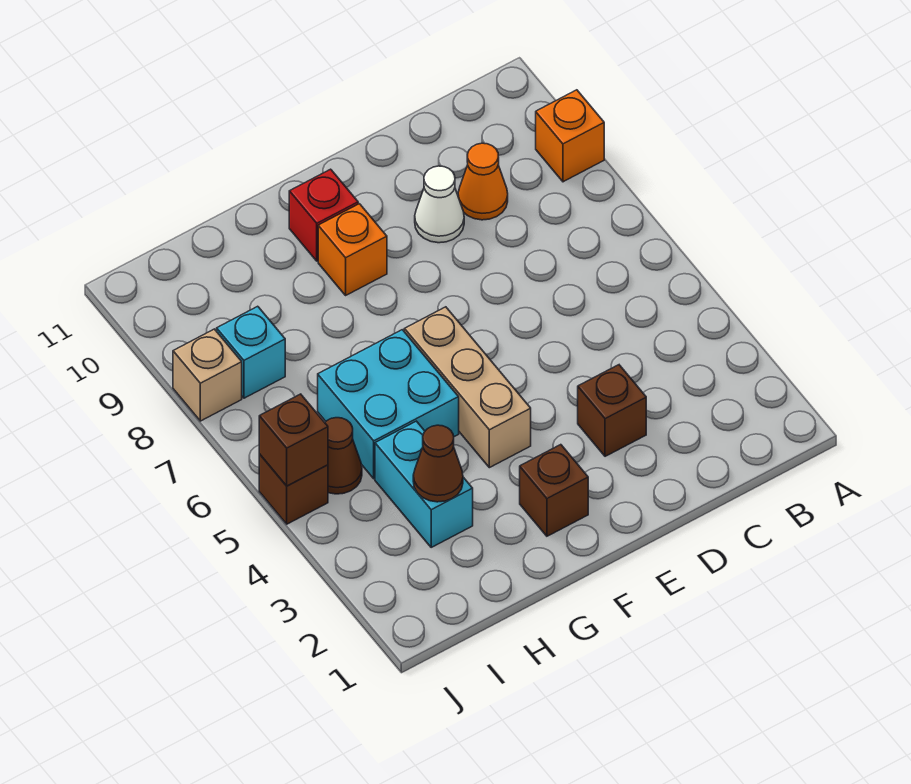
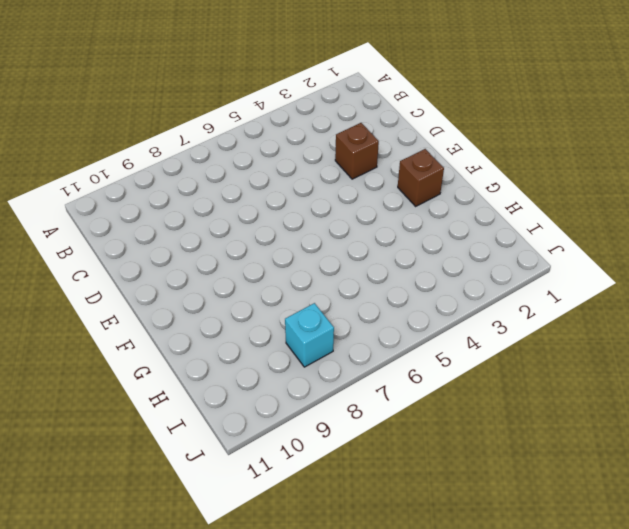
none -> orange 1x1 brick [536,90,604,182]
none -> orange 1x1 cone [458,143,508,220]
none -> white 1x1 cone [415,166,464,243]

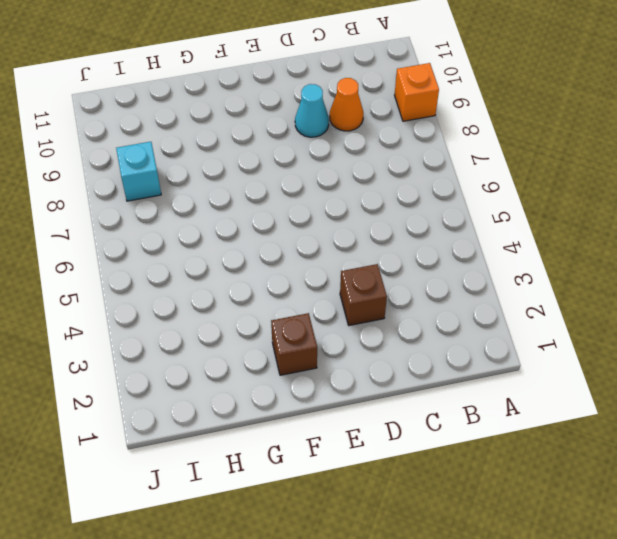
cyan 1x1 cone [295,84,329,137] -> white 1x1 cone [415,166,464,243]
none -> tan 1x3 brick [404,307,531,468]
none -> orange 1x1 brick [318,204,387,295]
none -> red 1x1 brick [289,169,358,261]

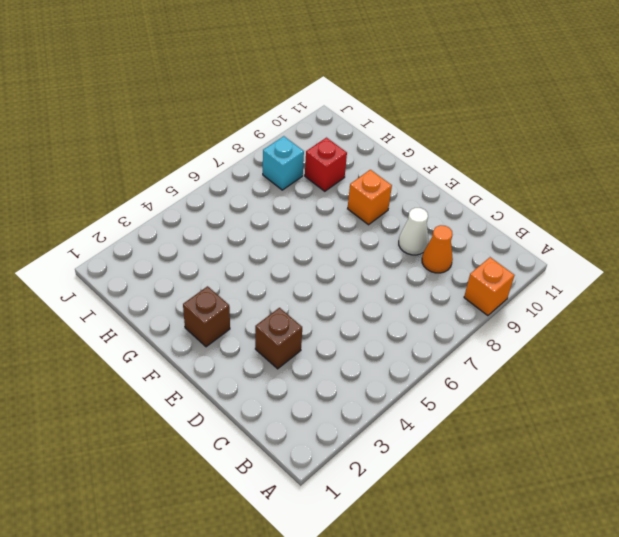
red 1x1 brick [305,138,347,191] -> red 1x1 brick moved to [289,169,358,261]
none -> tan 1x3 brick [404,307,531,468]
none -> cyan 2x2 brick [318,330,459,479]
none -> cyan 1x2 brick [375,421,473,547]

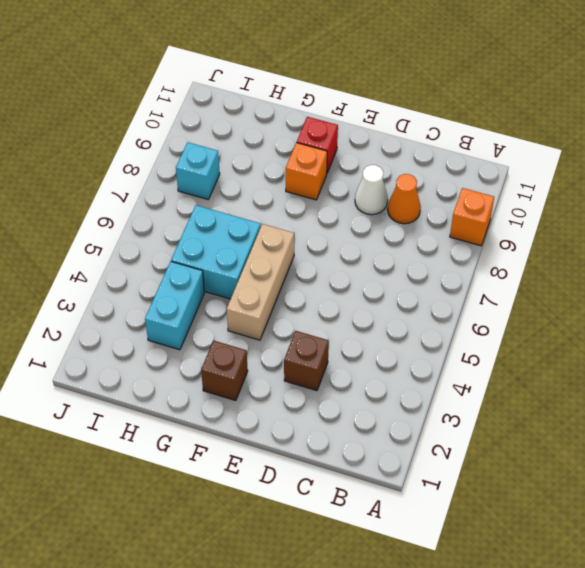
none -> brown 1x1 cone [325,418,362,494]
none -> brown 1x1 brick [259,454,328,524]
none -> tan 1x1 brick [173,329,242,421]

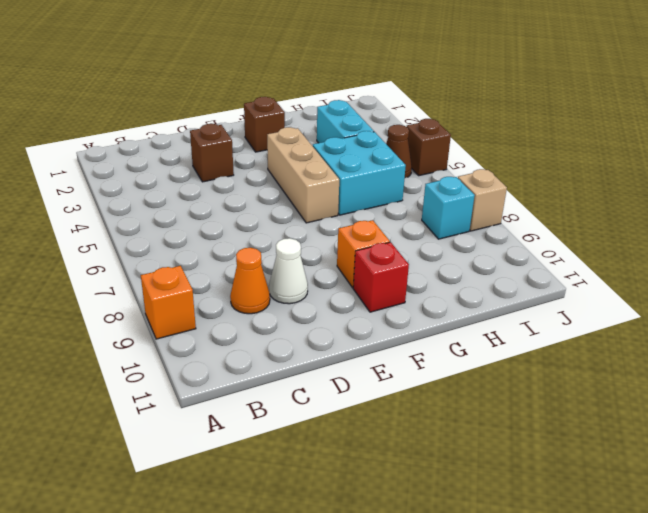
none -> brown 1x1 cone [413,425,463,502]
none -> brown 1x1 brick [259,394,328,486]

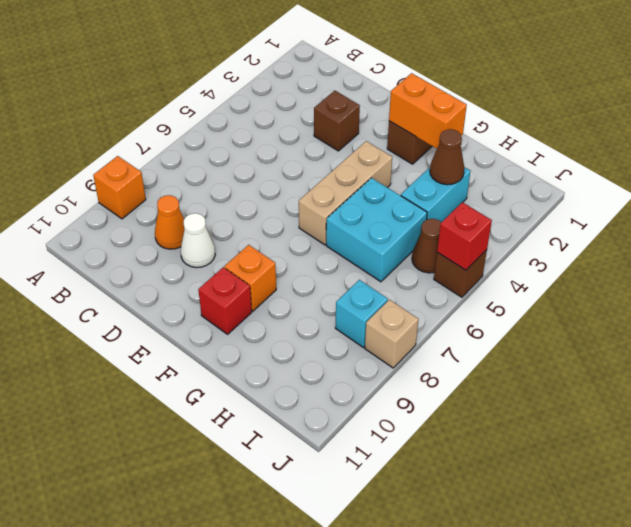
orange 1x2 brick [389,73,467,149] -> none
red 1x1 brick [437,202,492,270] -> brown 1x1 brick [259,394,328,486]

